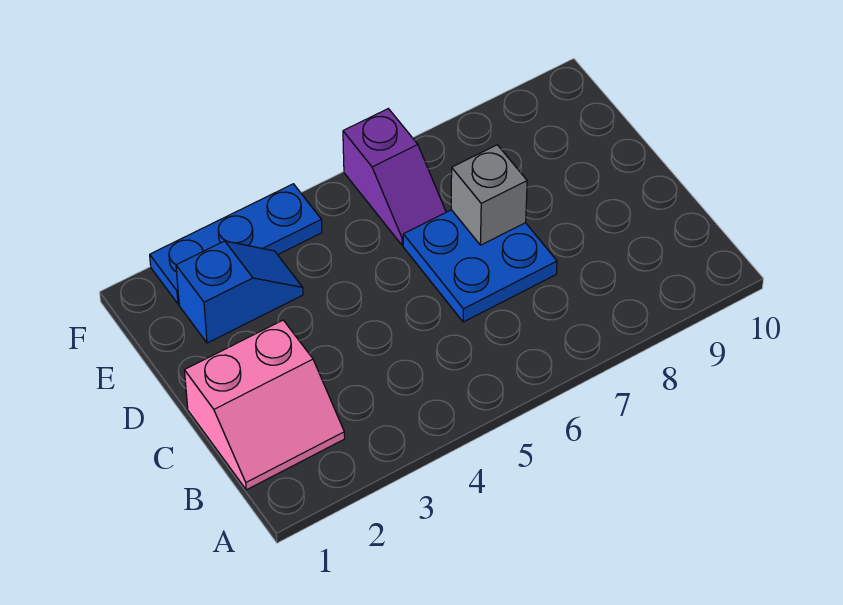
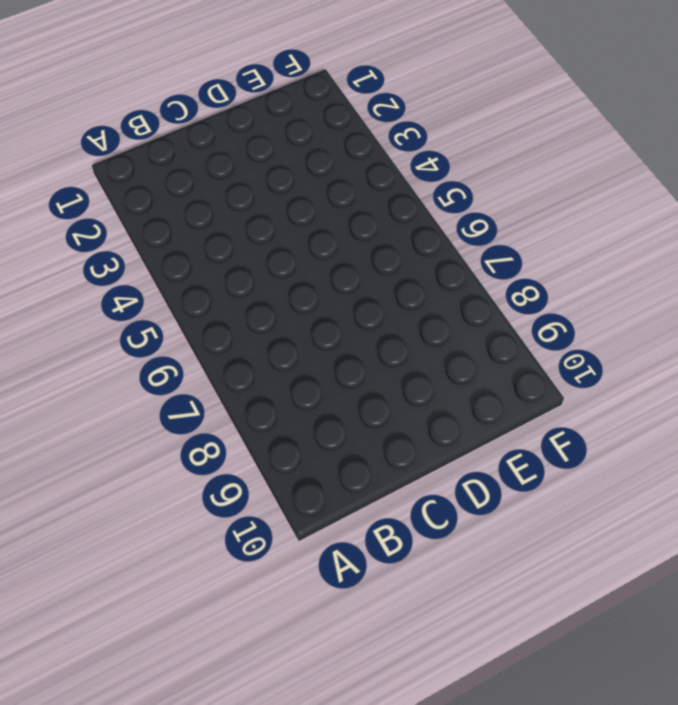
none -> pink 2x2 slope [184,320,345,490]
none -> blue 2x2 plate [403,210,557,322]

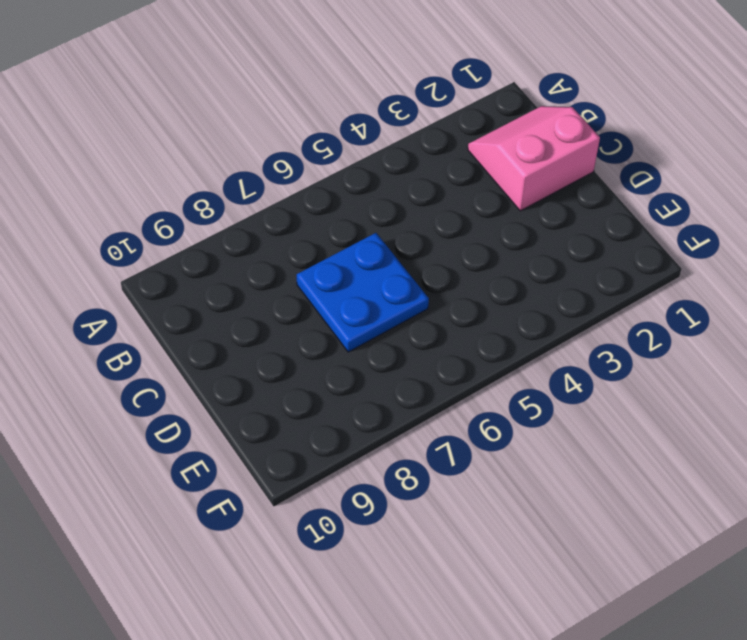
none -> blue 1x2 slope [176,241,303,343]
none -> purple 1x2 slope [343,109,446,245]

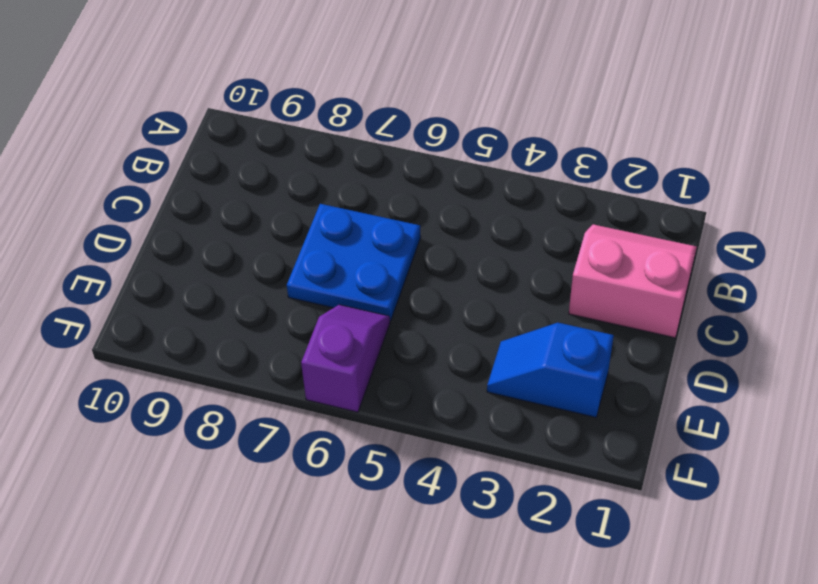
none -> blue 1x3 plate [150,184,322,304]
none -> grey 1x1 brick [451,145,527,245]

